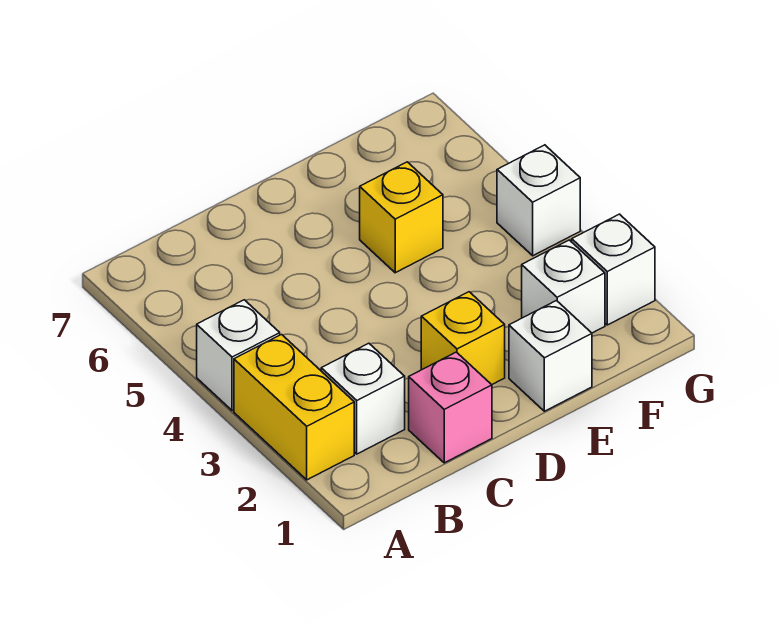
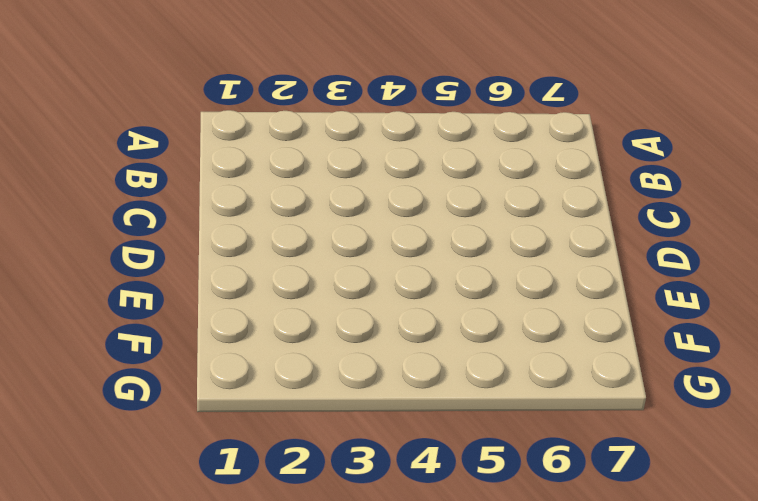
none -> yellow 1x2 brick [234,335,354,480]
none -> white 1x1 brick [197,300,280,411]

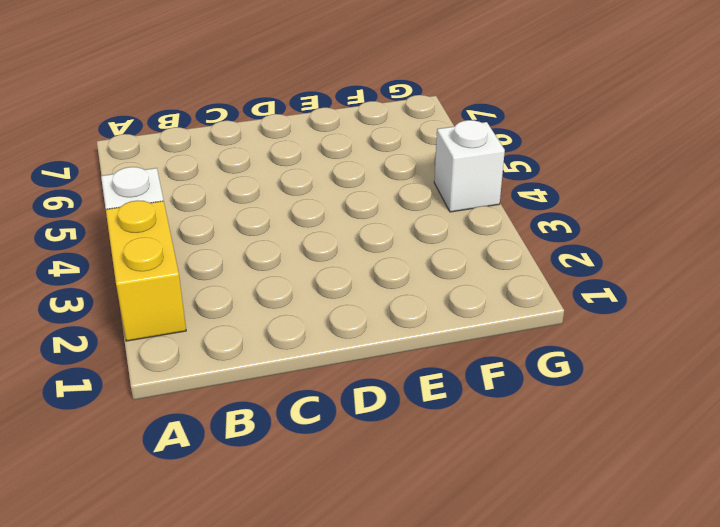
none -> white 1x1 brick [321,343,405,454]
none -> pink 1x1 brick [409,352,492,463]

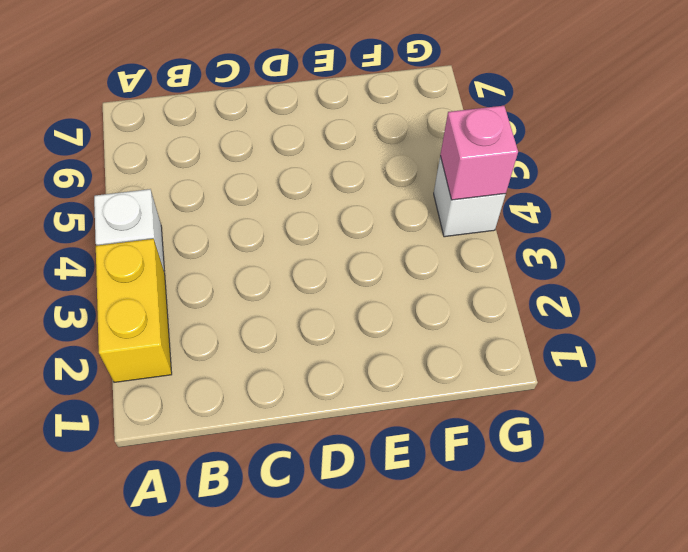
pink 1x1 brick [440,106,518,200] -> pink 1x1 brick moved to [409,352,492,463]
none -> white 1x1 brick [321,343,405,454]
none -> yellow 1x1 brick [421,292,505,385]

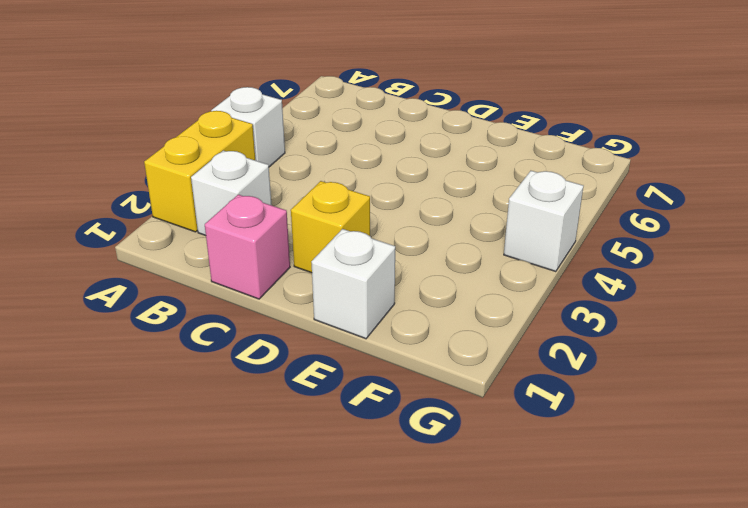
none -> yellow 1x1 brick [360,162,443,273]
none -> white 1x1 brick [522,240,605,333]

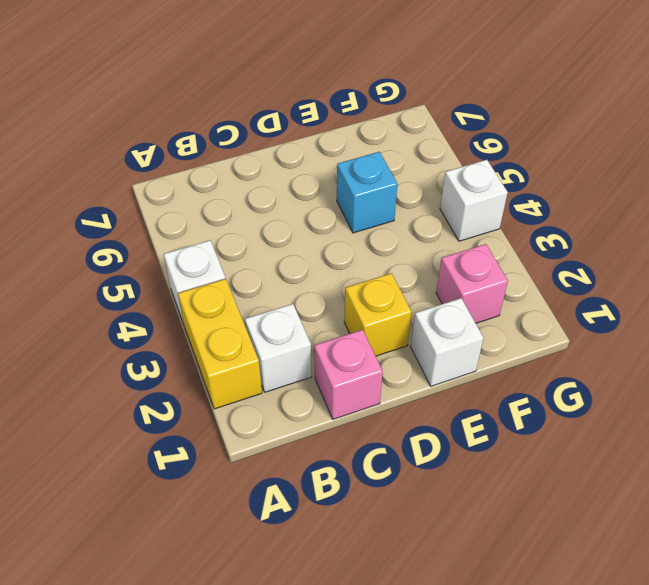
cyan 1x1 brick [337,152,398,233] -> yellow 1x1 brick [360,162,443,273]
pink 1x1 brick [436,244,508,323] -> white 1x1 brick [522,240,605,333]
none -> white 1x1 brick [572,214,655,325]

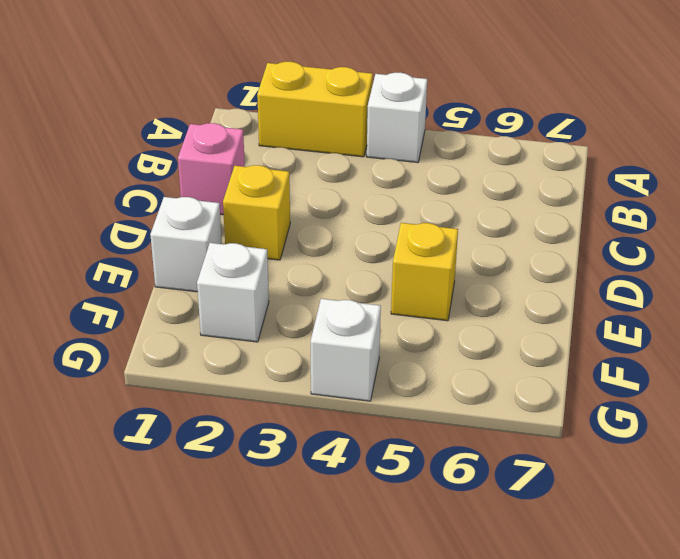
none -> white 1x1 brick [321,343,405,454]
none -> white 1x1 brick [572,214,655,325]

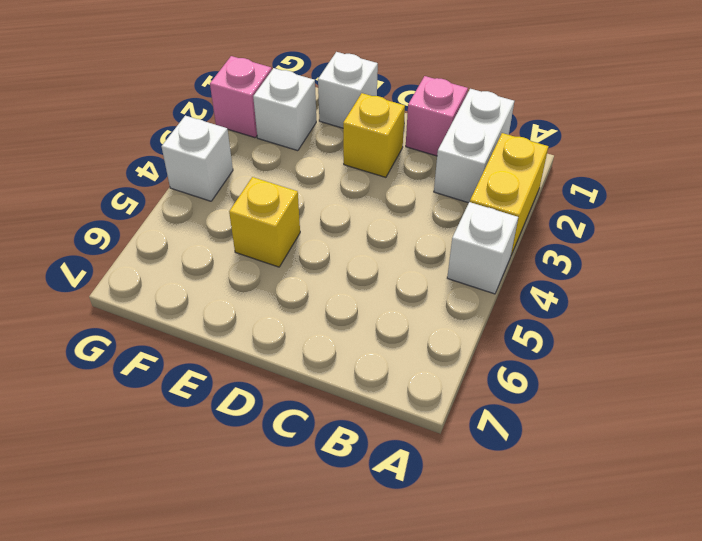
white 1x2 brick [434,89,514,203] -> white 1x1 brick [321,343,405,454]
pink 1x1 brick [210,56,272,138] -> white 1x1 brick [572,214,655,325]

